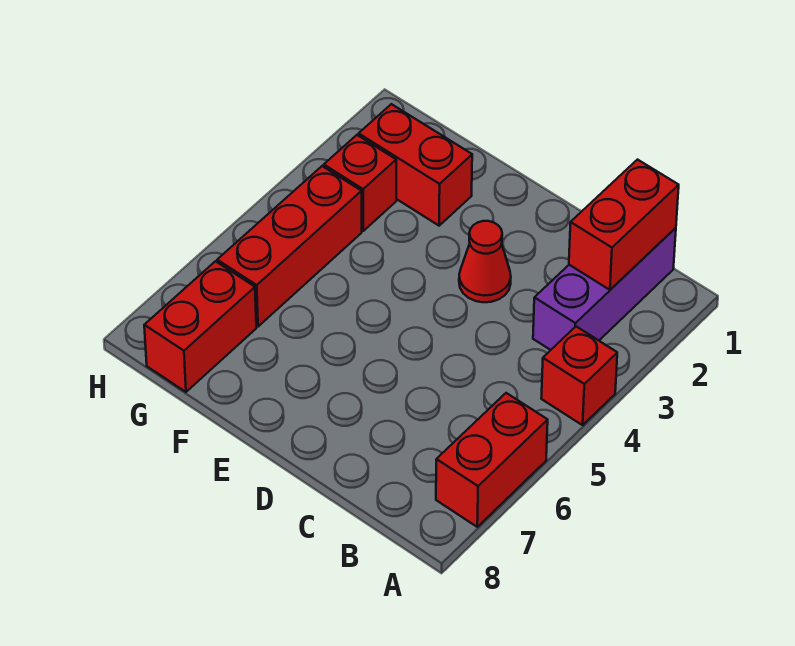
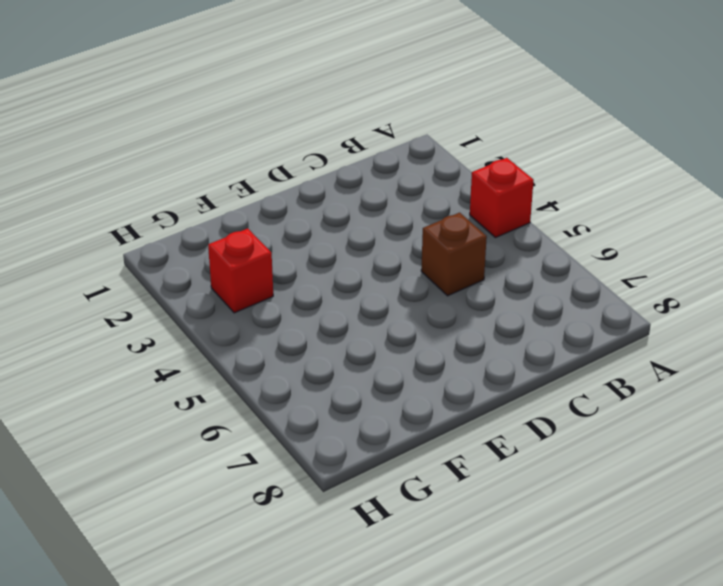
brown 1x1 brick [421,213,487,296] -> none
none -> red 1x2 brick [436,393,548,527]
none -> purple 1x3 brick [533,228,676,350]

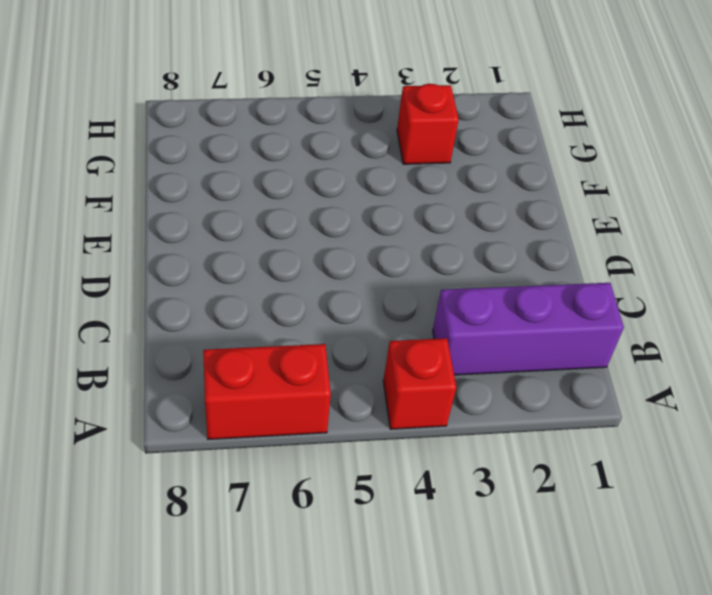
none -> red 1x1 cone [459,221,511,302]
none -> red 1x2 brick [359,104,472,226]

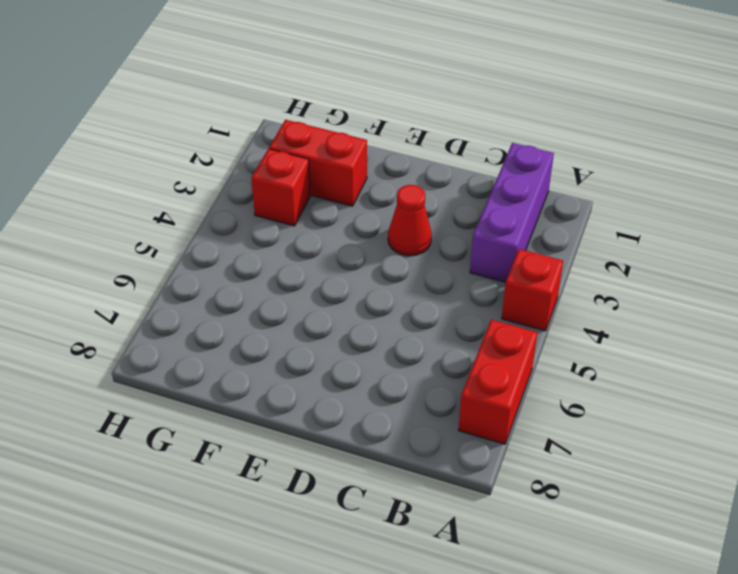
none -> red 1x3 brick [217,166,362,327]
none -> red 1x2 brick [144,261,256,392]

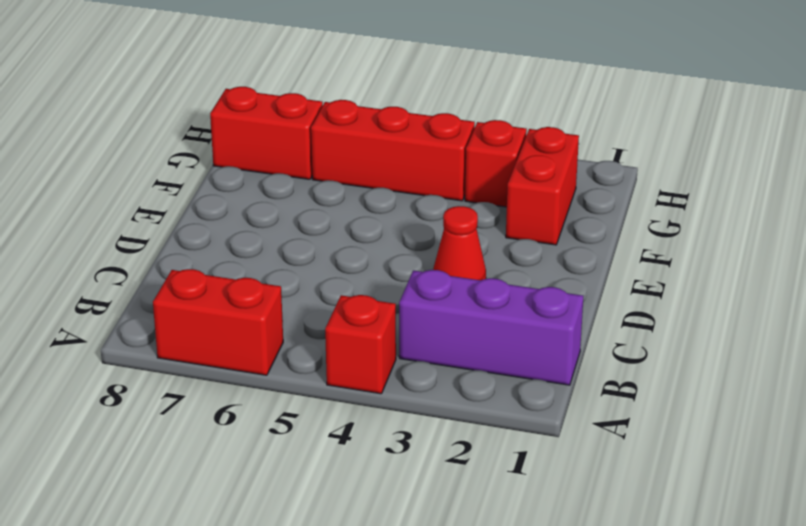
none -> red 1x2 brick [569,160,679,290]

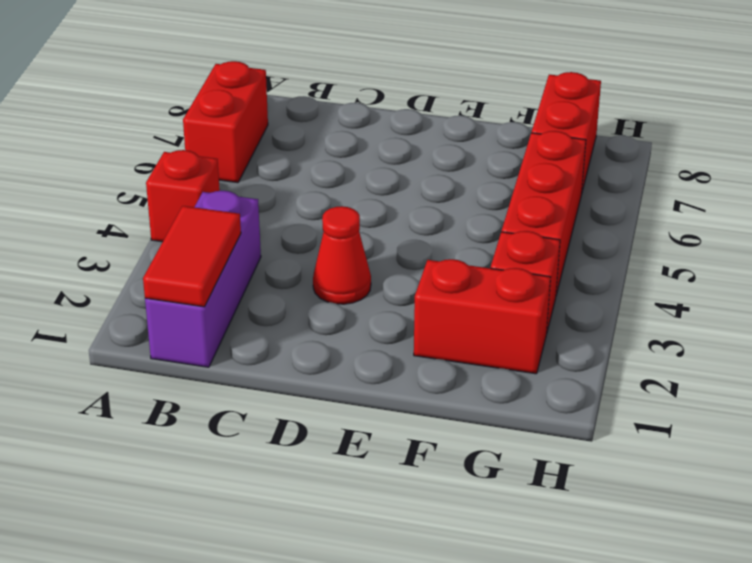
red 1x2 tile [143,206,241,307] -> red 1x2 brick [569,160,679,290]

